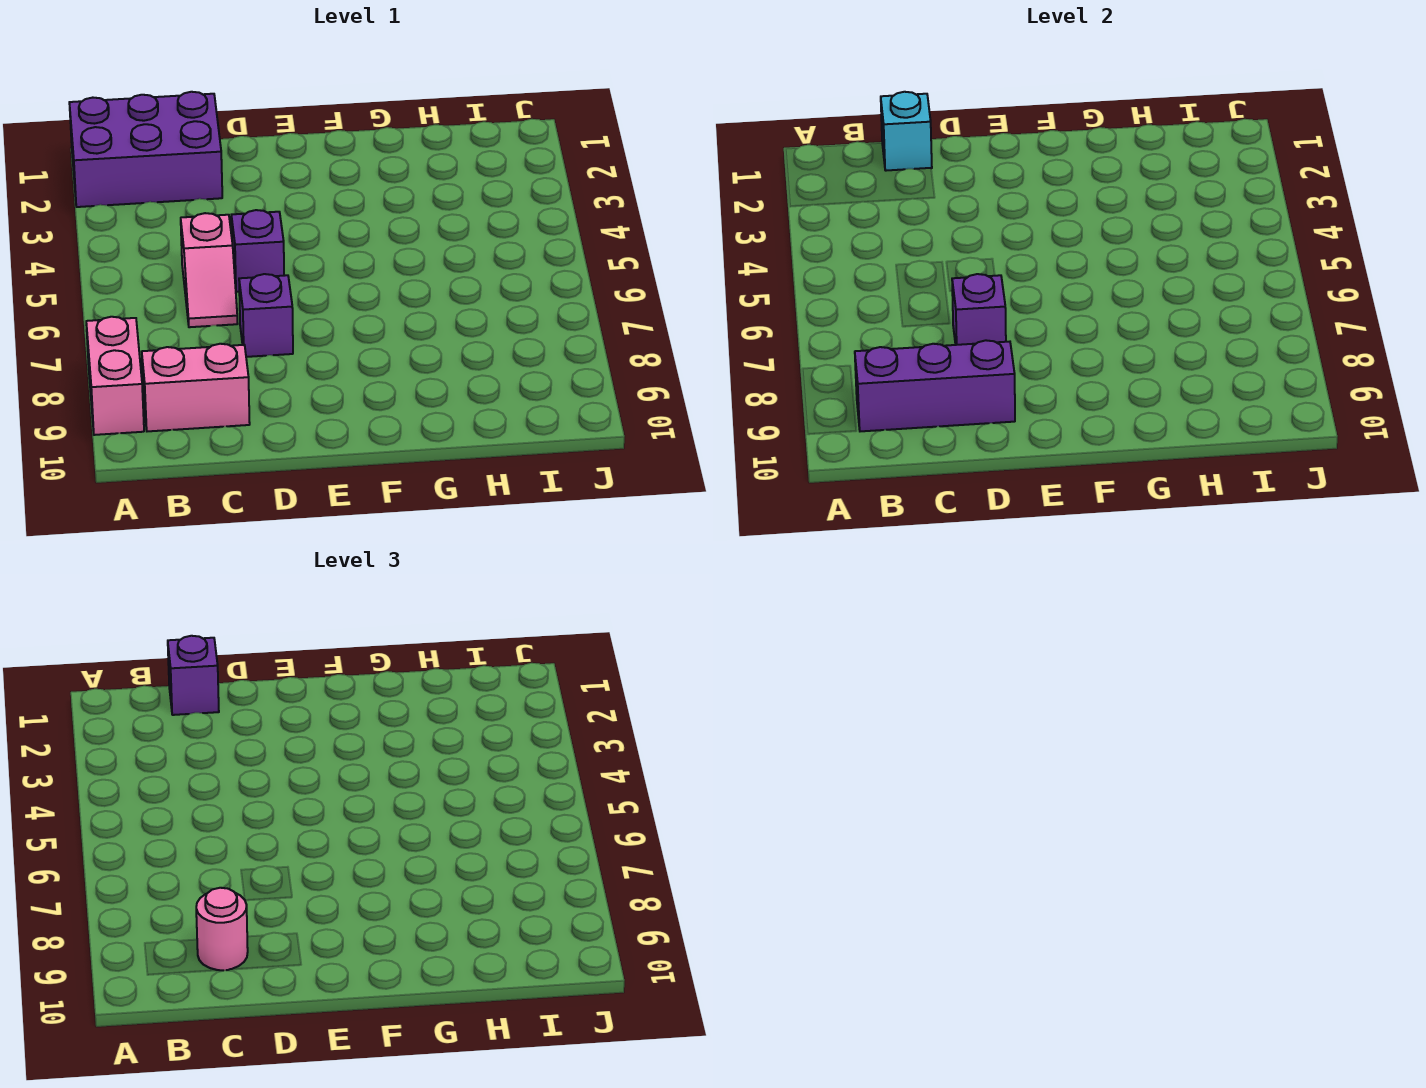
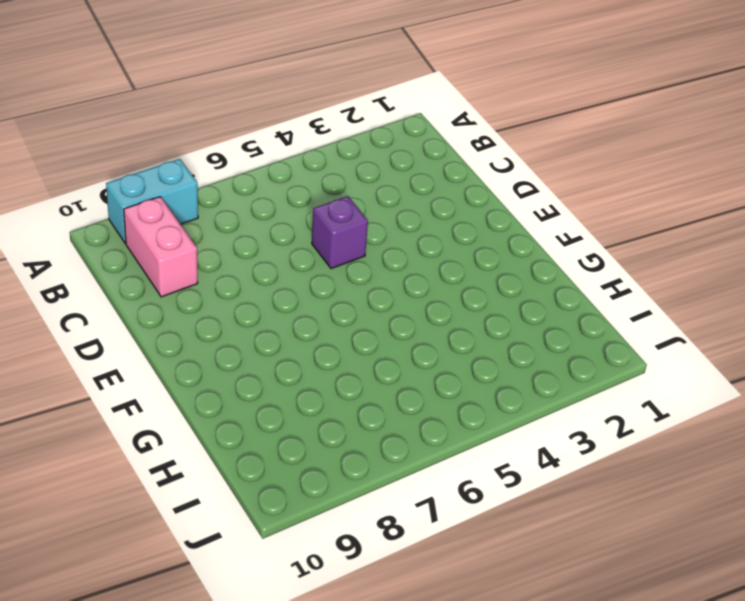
cyan 1x2 brick [106,159,198,243] -> pink 1x2 brick [86,317,144,435]
none -> purple 2x3 brick [69,92,222,207]
none -> pink 1x2 slope [181,213,238,327]

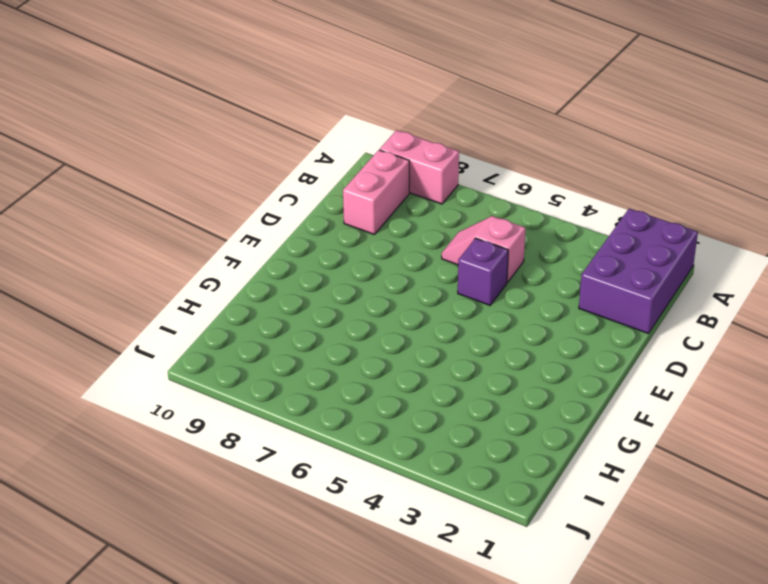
none -> purple 1x1 brick [239,274,293,357]
none -> purple 1x3 brick [855,340,1015,431]

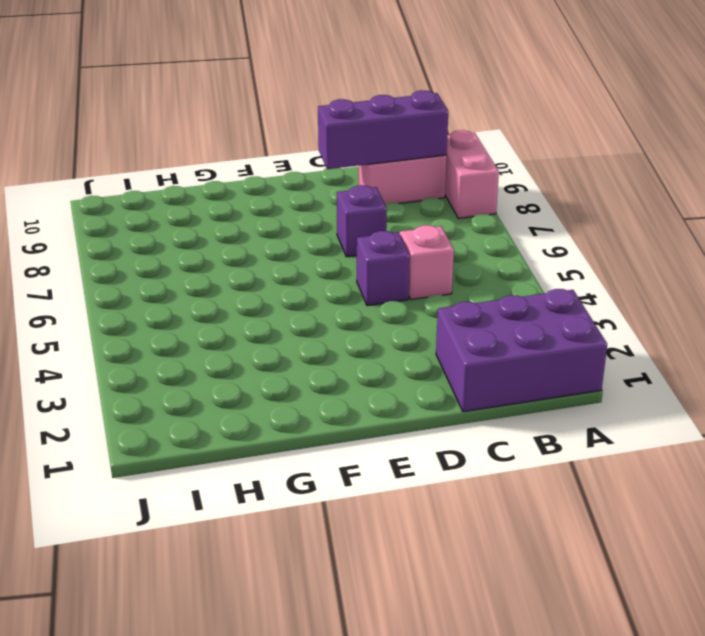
none -> cyan 1x1 brick [881,92,932,171]
none -> purple 1x1 brick [952,274,1006,345]

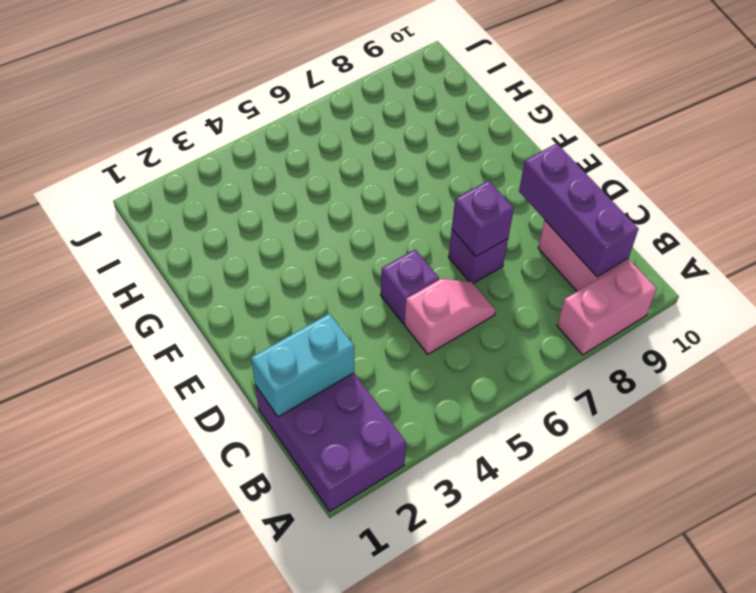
cyan 1x2 brick [251,314,354,417] -> cyan 1x1 brick [881,92,932,171]
none -> purple 1x1 brick [168,636,219,715]
none -> pink 1x1 round brick [196,888,248,971]

